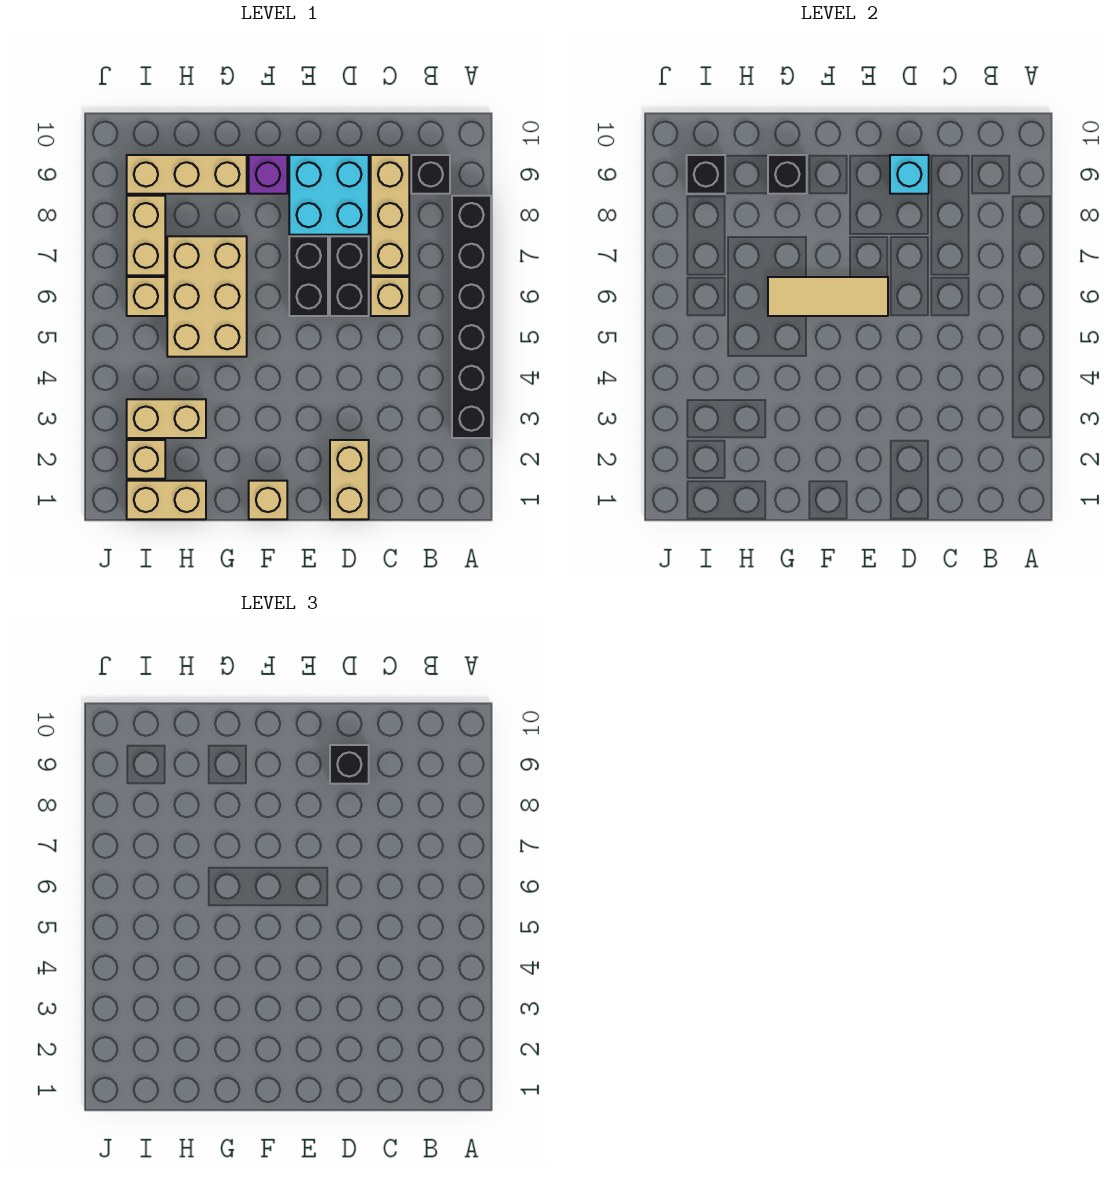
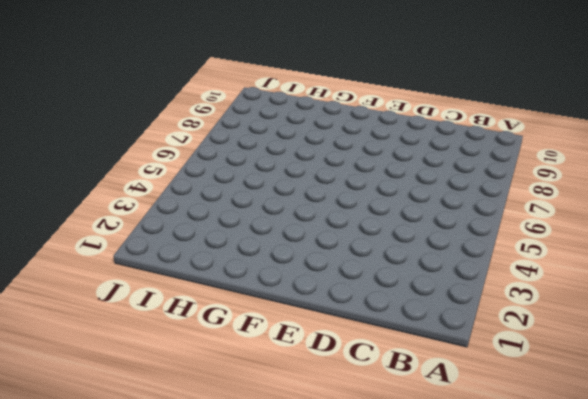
none -> black 1x6 brick [452,196,491,438]
none -> black 1x1 brick [411,155,450,194]
none -> tan 1x1 brick [371,277,409,316]

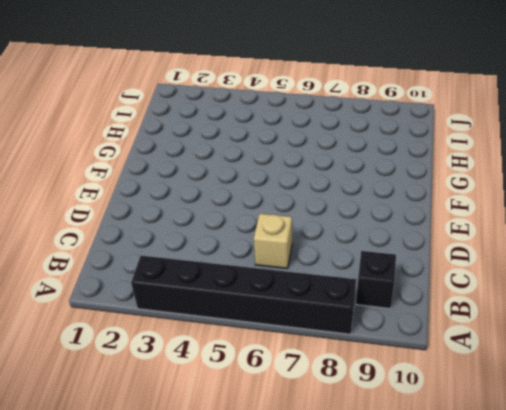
none -> tan 1x3 brick [371,155,409,275]
none -> tan 1x2 brick [330,440,369,519]
none -> black 1x2 brick [330,236,369,316]

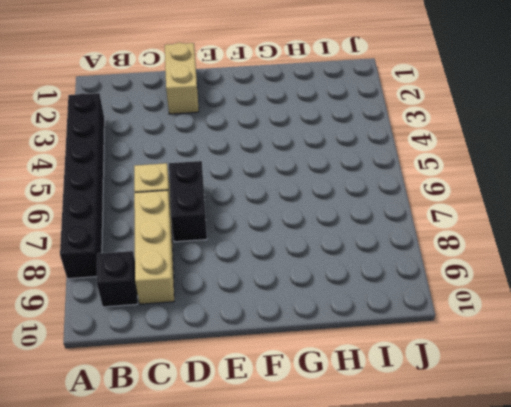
none -> cyan 2x2 brick [289,155,369,235]
none -> black 1x2 brick [289,236,328,316]
none -> tan 1x1 brick [249,481,287,519]

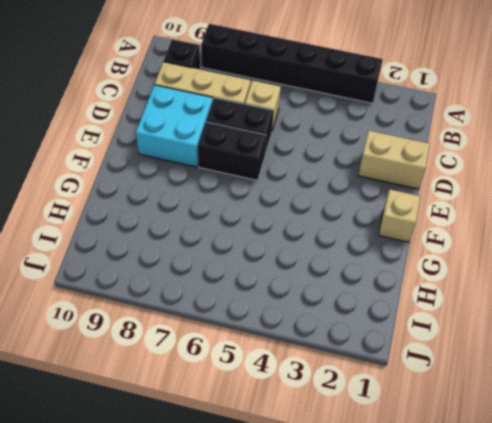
none -> purple 1x1 brick [249,155,287,194]
none -> tan 2x3 brick [167,236,247,357]
none -> tan 1x3 brick [127,155,247,194]

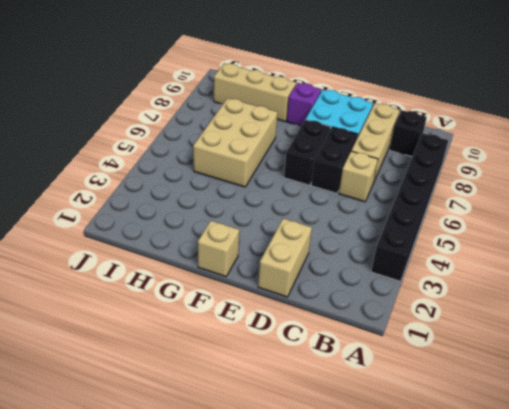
none -> tan 1x2 brick [127,481,206,519]
none -> tan 1x2 brick [127,399,206,438]
none -> tan 1x1 brick [127,440,165,479]

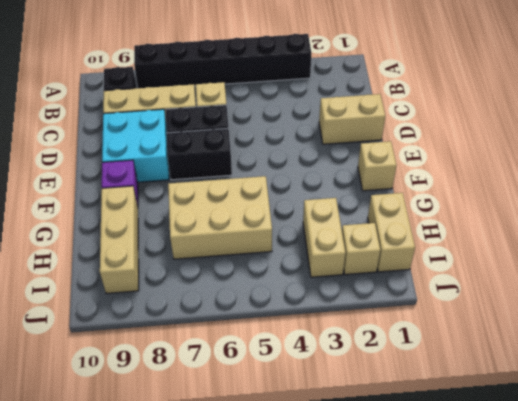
none -> tan 1x1 brick [127,277,165,316]
none -> tan 1x2 brick [127,196,165,275]
none -> cyan 1x1 brick [890,155,929,194]

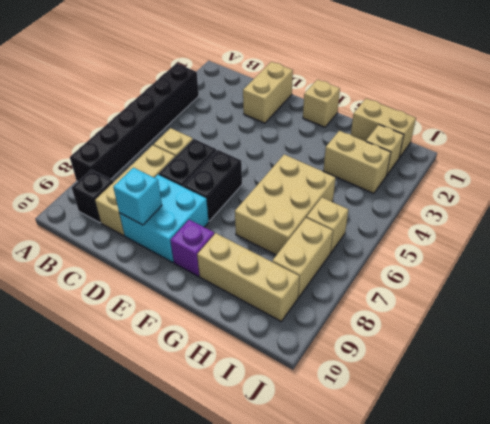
none -> tan 1x3 tile [768,277,888,316]
none -> black 1x1 brick [768,155,807,194]
none -> black 1x1 brick [687,155,725,194]

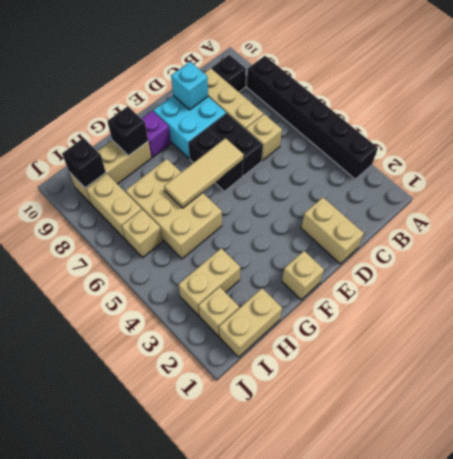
none -> black 1x1 brick [330,745,369,784]

